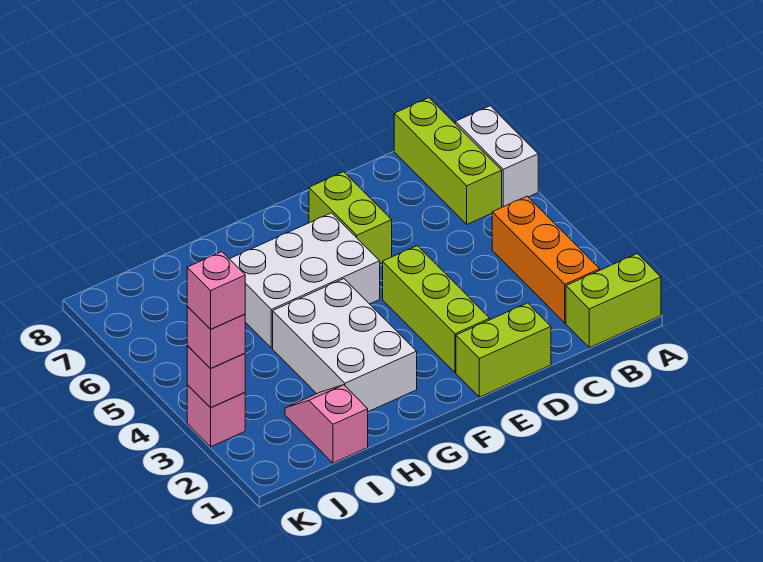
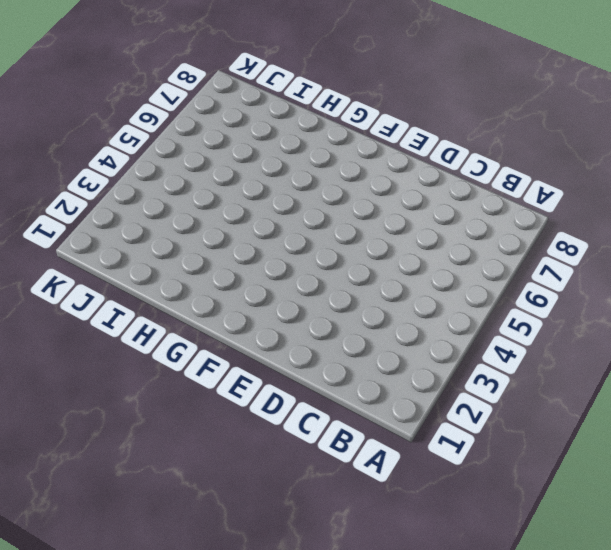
none -> lime 1x2 brick [566,254,661,348]
none -> white 1x2 brick [455,106,538,207]
none -> orange 1x3 brick [492,196,600,323]

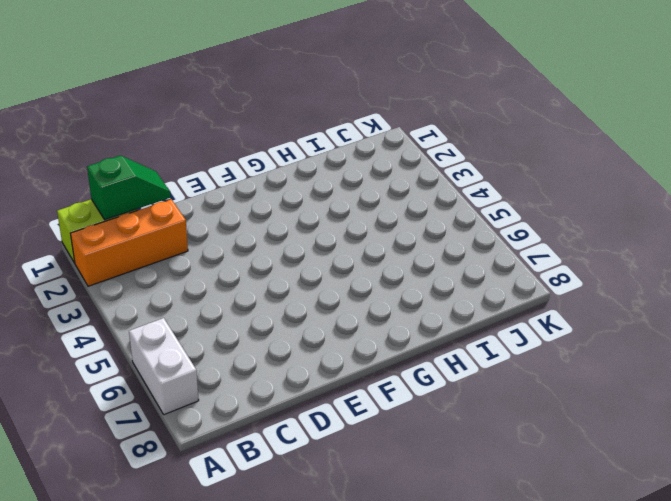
orange 1x3 brick [71,199,188,286] -> orange 1x3 brick turned to [492,196,600,323]
green 1x2 slope [87,155,171,220] -> none
none -> lime 1x3 brick [394,98,502,224]
none -> lime 1x2 brick [456,303,551,397]
none -> lime 1x3 brick [383,246,490,372]

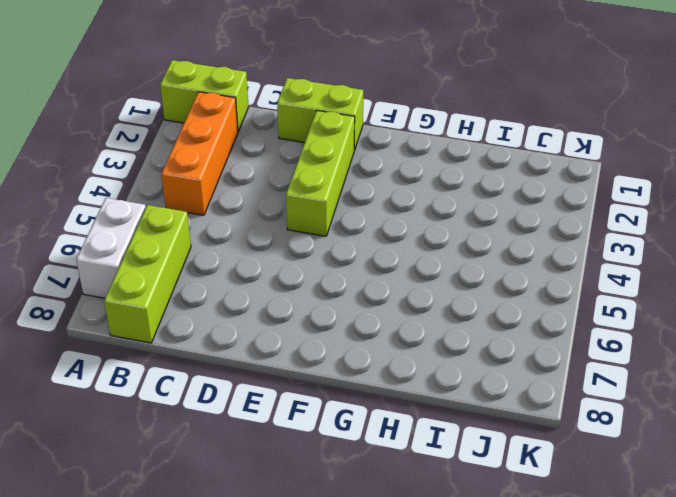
none -> lime 1x2 brick [309,172,392,264]
none -> white 2x3 brick [230,213,380,348]
none -> white 2x3 brick [273,279,417,412]

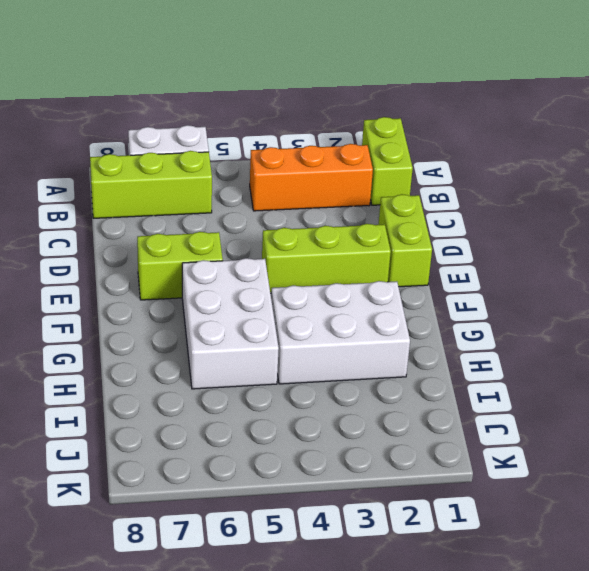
none -> pink 1x2 slope [285,385,368,463]
none -> pink 1x1 brick [187,385,245,447]
none -> pink 1x1 brick [187,345,245,408]

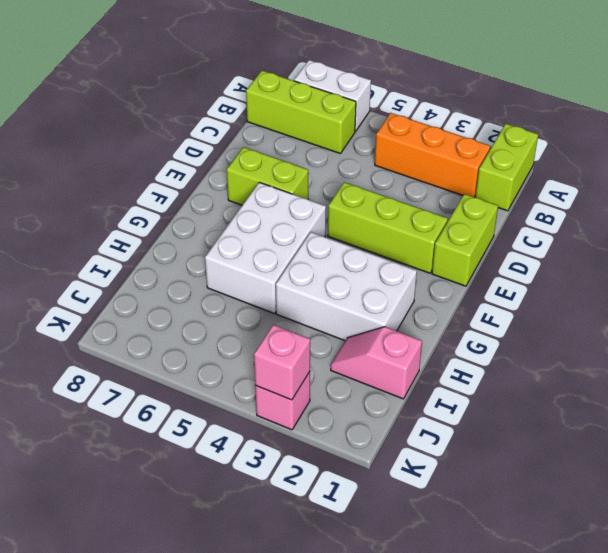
none -> pink 1x1 brick [187,307,245,369]
none -> pink 1x1 brick [187,252,245,329]

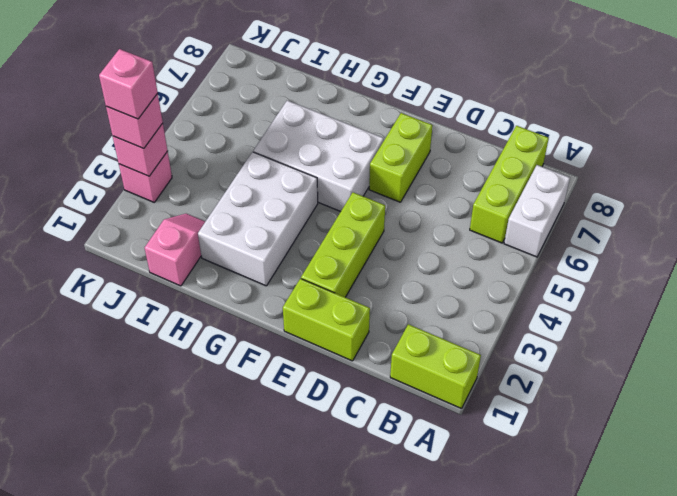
none -> orange 1x3 brick [492,196,600,323]

